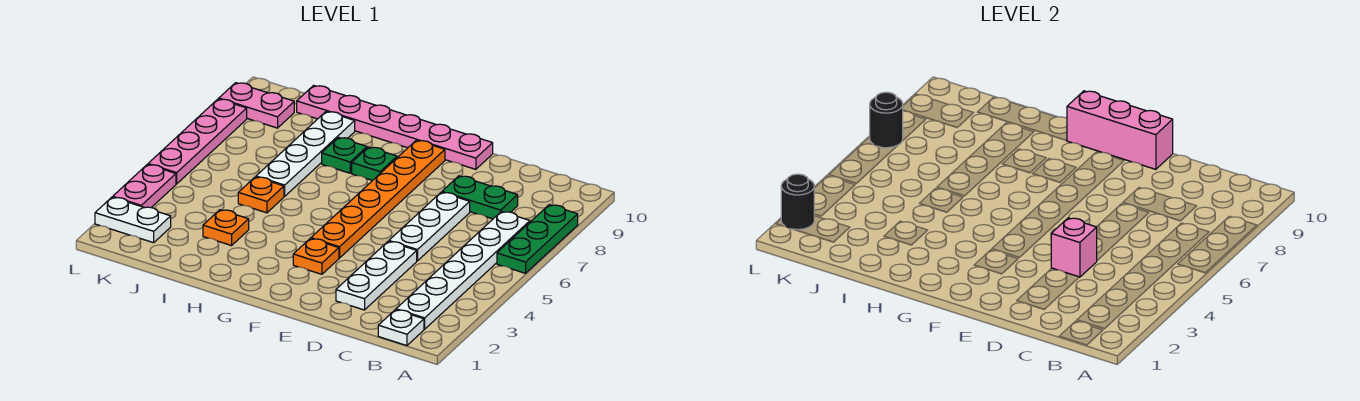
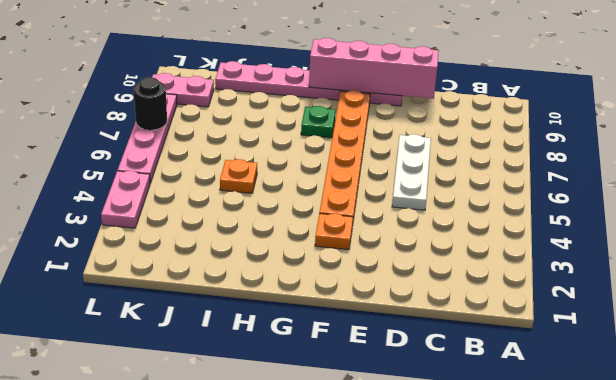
pink 1x4 brick [309,38,439,99] -> pink 1x3 brick [1067,91,1173,169]
none -> green 1x3 plate [497,205,578,273]
none -> white 1x1 plate [378,310,424,346]
none -> white 1x6 plate [396,212,530,329]

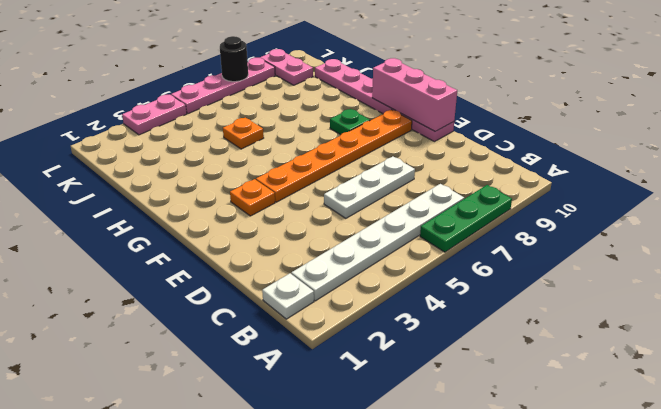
none -> green 1x2 plate [442,176,518,219]
none -> white 1x3 plate [336,241,417,310]
none -> green 1x1 plate [322,137,367,173]

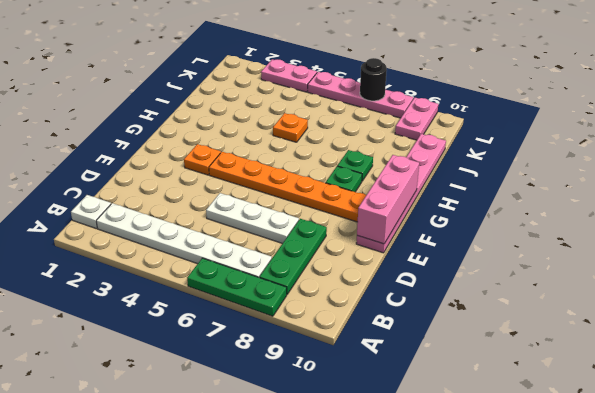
green 1x3 plate [260,219,327,294] -> green 1x2 plate [442,176,518,219]
none -> white 1x3 plate [336,241,417,310]
none -> orange 1x1 plate [203,210,249,246]
none -> white 1x4 plate [256,112,355,196]

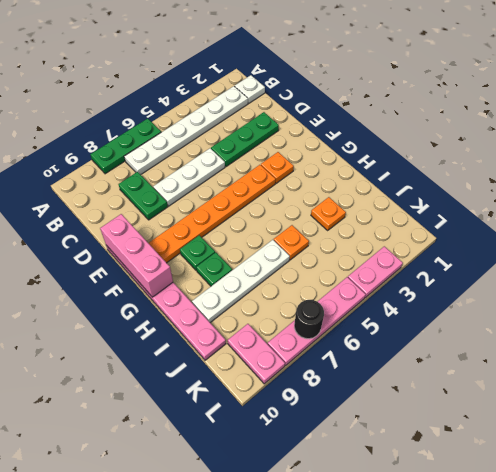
green 1x3 plate [211,112,279,167] -> white 1x3 plate [336,241,417,310]
none -> white 1x2 plate [95,197,171,243]
none -> pink 1x1 brick [1051,218,1097,277]
none -> black 1x1 round brick [781,174,814,230]

